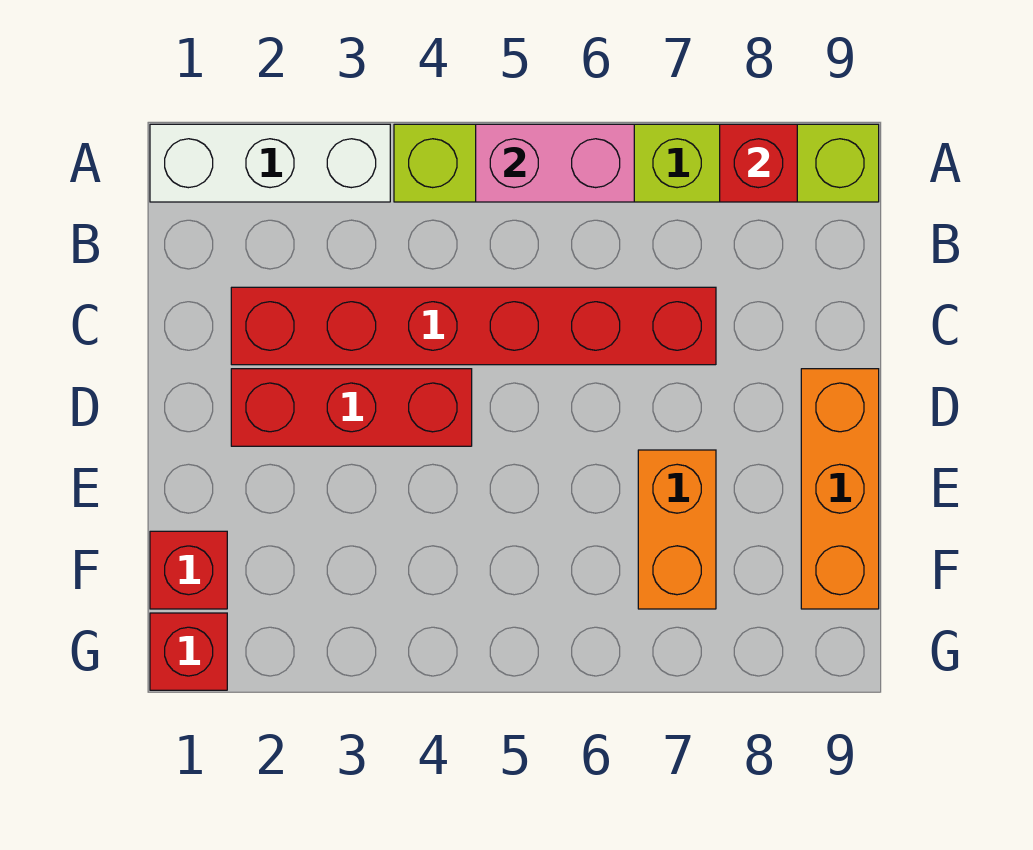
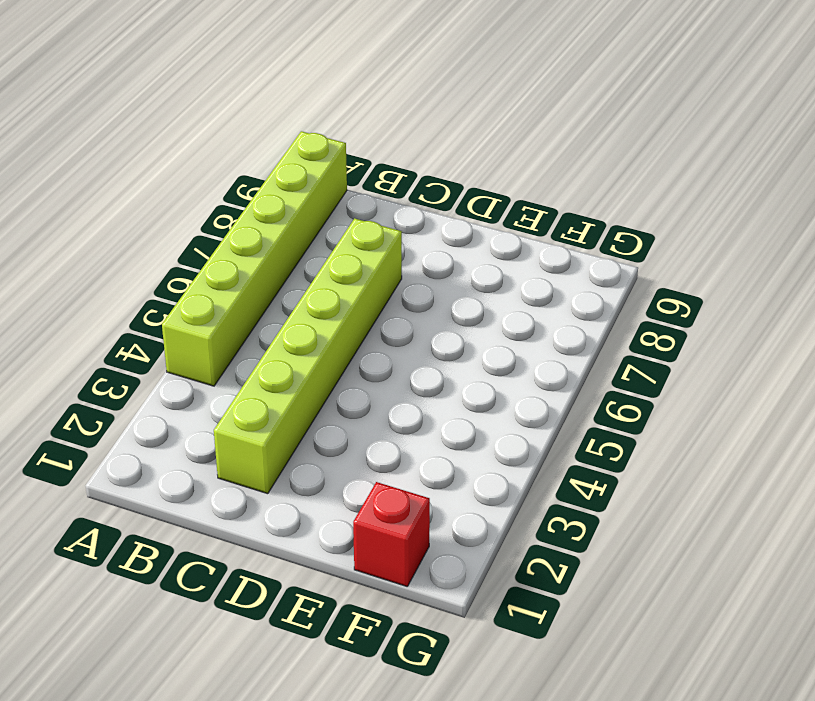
lime 1x6 brick [214,218,402,494] -> red 1x6 brick [231,287,716,365]
none -> white 1x3 brick [150,124,390,202]
none -> red 1x3 brick [231,369,472,446]

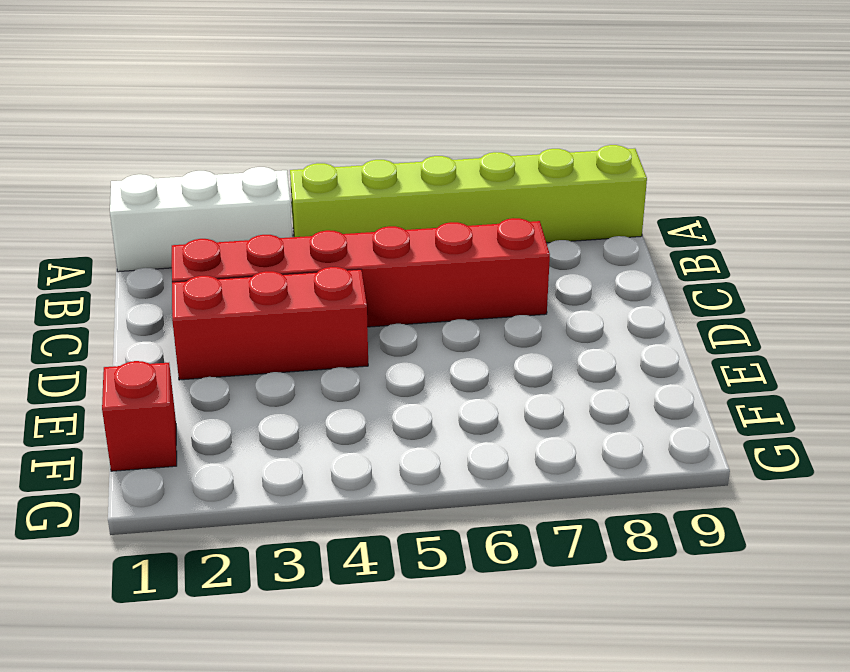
none -> orange 1x3 brick [801,369,879,609]
none -> orange 1x2 brick [638,450,716,609]

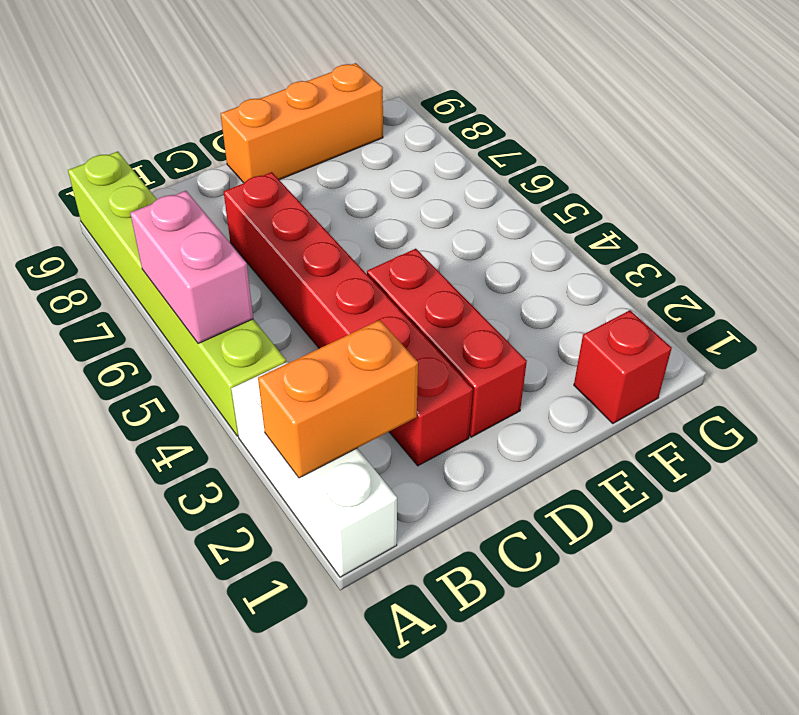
orange 1x2 brick [258,320,418,478] -> orange 1x2 brick moved to [638,450,716,609]
none -> red 1x1 brick [150,613,227,690]
none -> red 1x1 brick [720,124,797,202]

